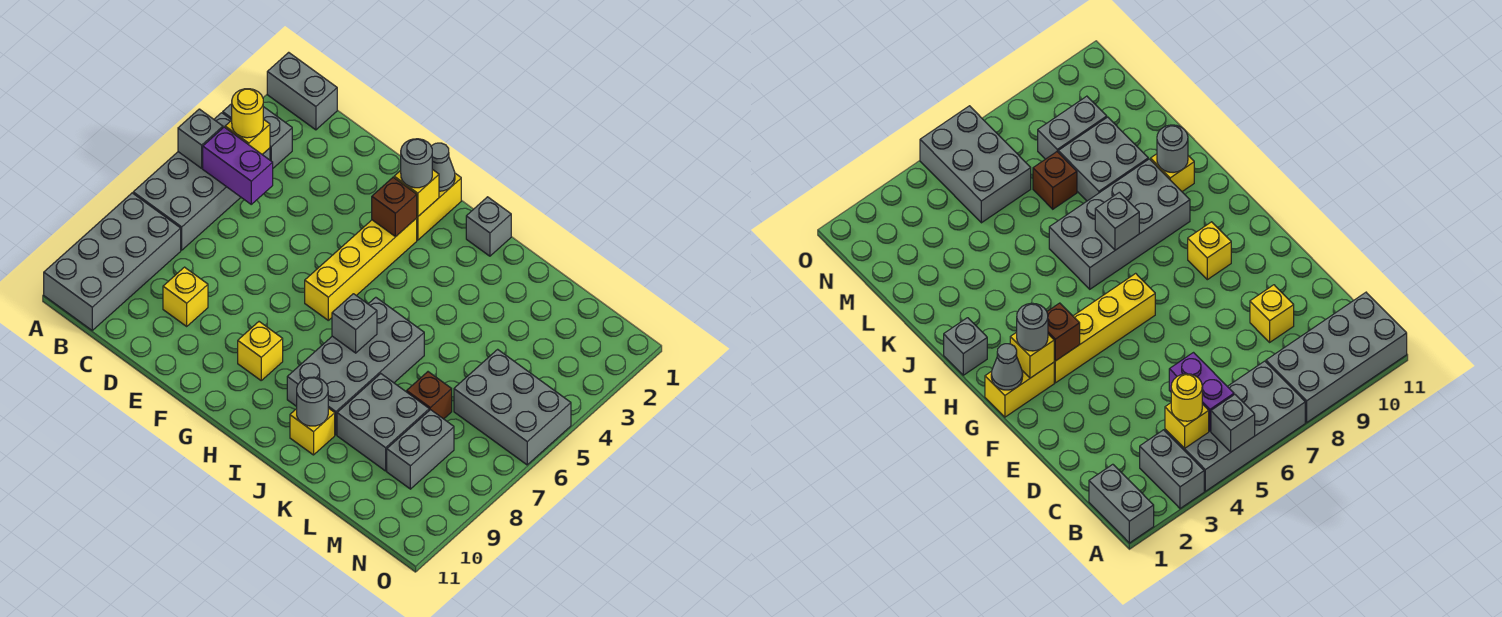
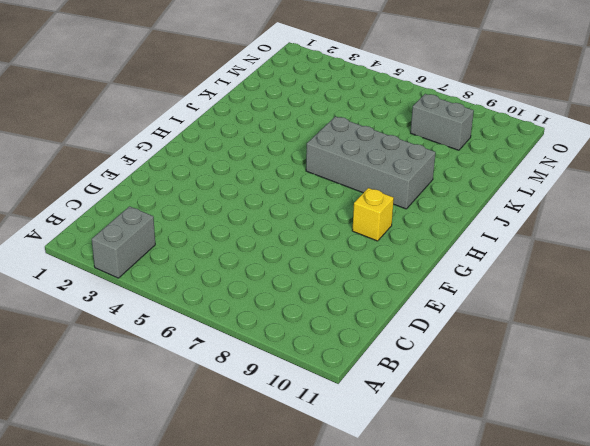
none -> grey 1x2 brick [267,52,337,130]
none -> grey 2x4 brick [133,113,270,250]
none -> grey 2x4 brick [44,193,181,330]

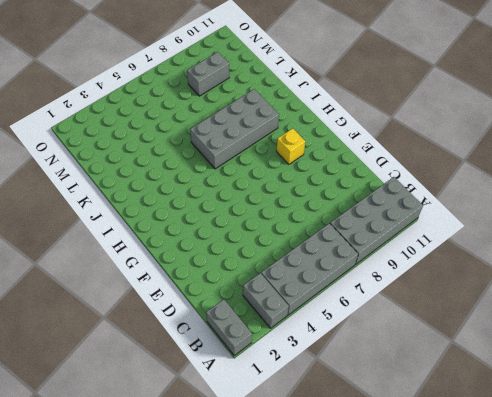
none -> yellow 1x1 brick [163,267,208,326]
none -> yellow 1x2 brick [417,173,461,240]
none -> yellow 1x4 brick [305,218,417,320]

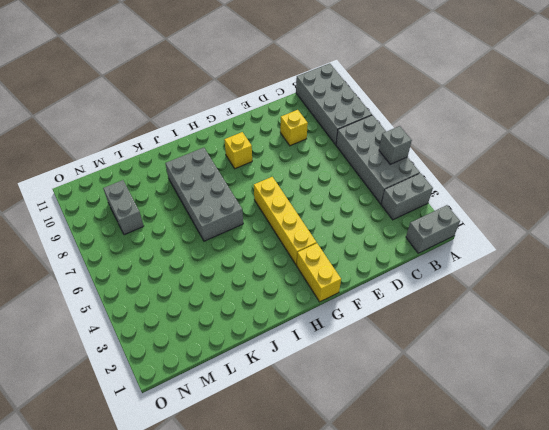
none -> grey 1x1 brick [466,197,511,256]
none -> yellow 1x1 brick [290,408,335,455]
none -> grey 2x2 brick [337,374,429,471]

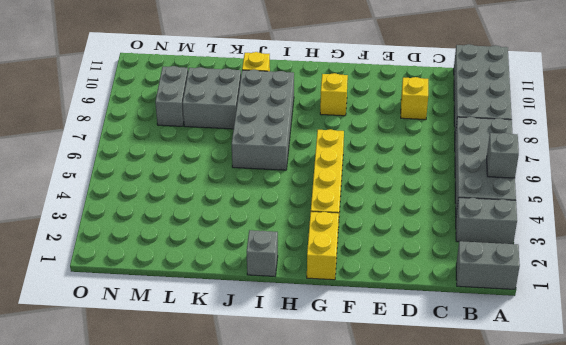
none -> brown 1x1 brick [407,372,452,419]
none -> grey 2x3 brick [454,349,571,465]
none -> yellow 1x1 brick [225,119,270,154]

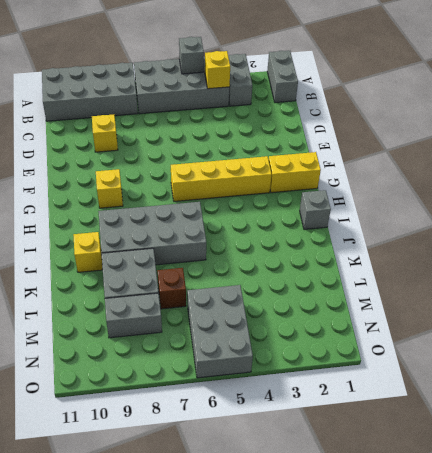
none -> purple 1x2 brick [203,127,273,204]
none -> grey 1x1 cone [431,143,455,191]
none -> yellow 1x1 brick [394,169,439,217]

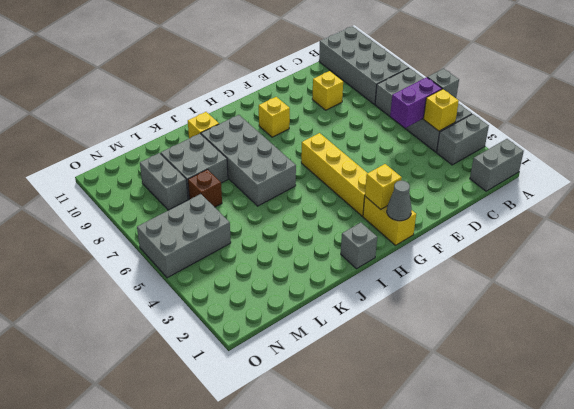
none -> brown 1x1 brick [372,177,417,237]
none -> grey 1x1 brick [332,294,377,353]
none -> grey 1x1 round brick [297,377,328,426]

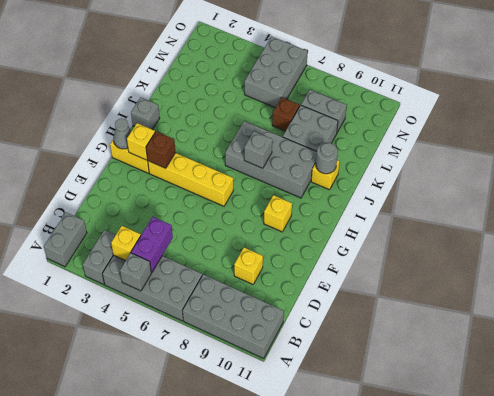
none -> yellow 1x1 round brick [232,89,263,138]
none -> grey 1x1 round brick [401,139,432,188]

